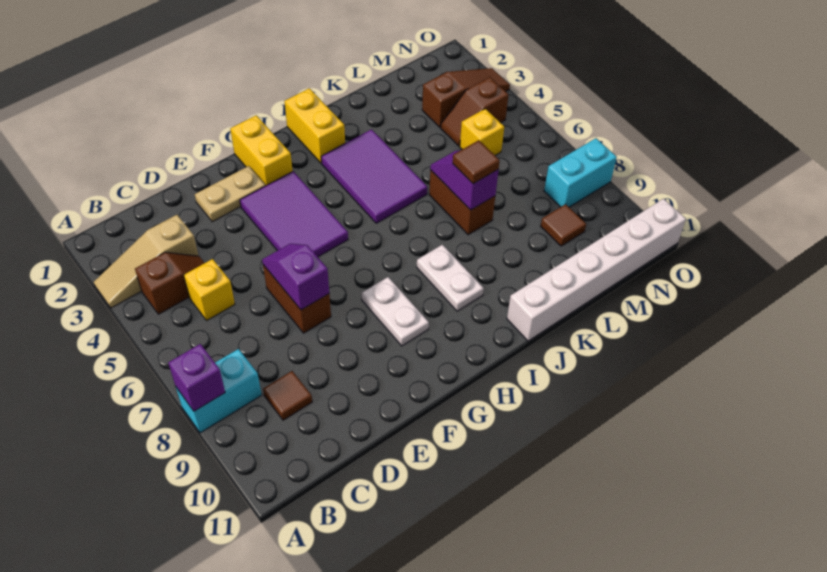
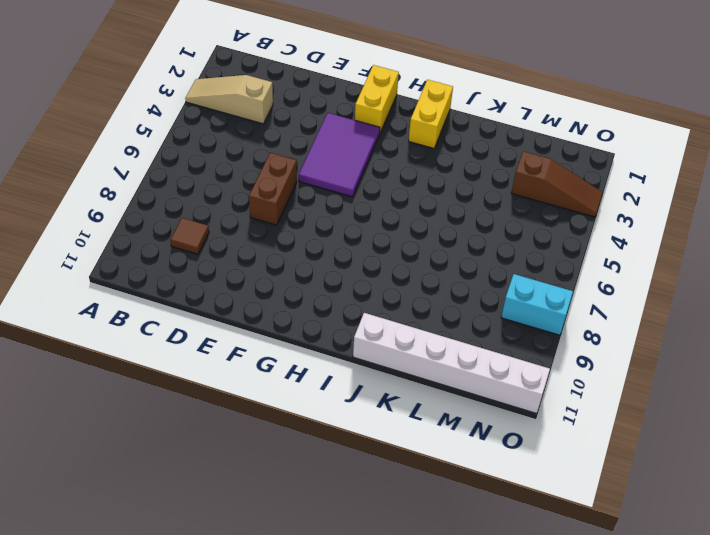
none -> cyan 1x2 brick [176,349,262,433]
none -> brown 1x2 slope [135,252,204,314]
none -> yellow 1x1 brick [184,259,235,320]

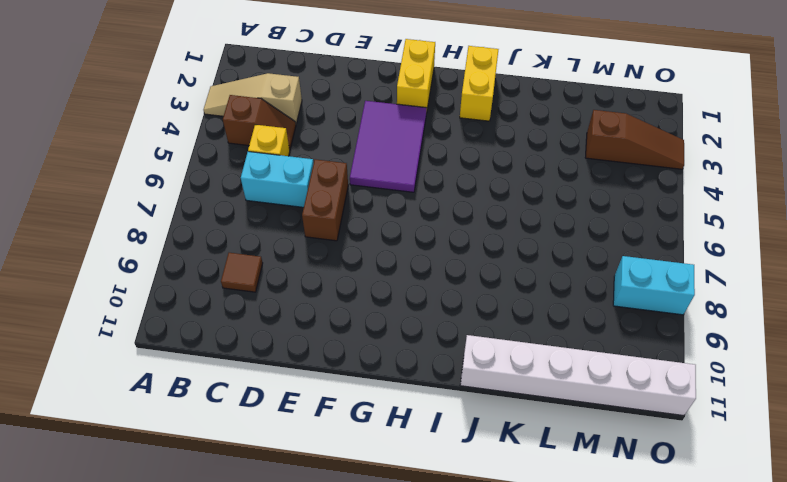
cyan 1x2 brick [241,152,314,207] -> cyan 1x2 brick moved to [176,349,262,433]
none -> tan 1x2 plate [195,166,265,222]
none -> white 1x2 plate [362,277,429,346]
none -> purple 2x3 tile [321,129,427,223]

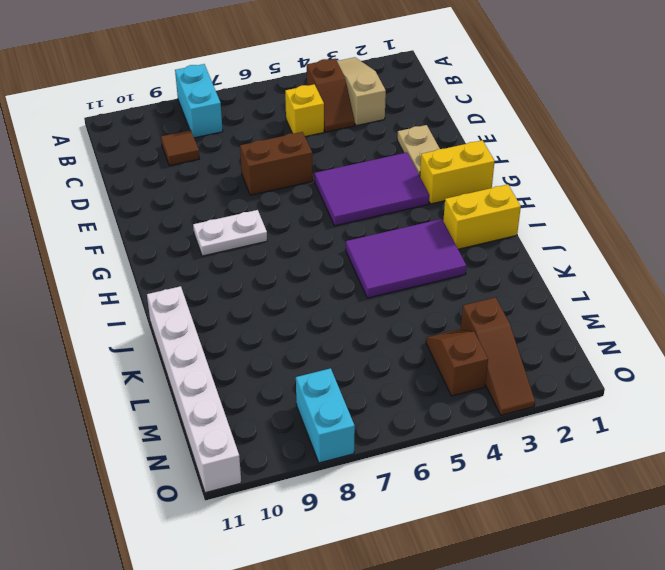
none -> white 1x2 plate [417,245,484,311]
none -> brown 1x2 brick [429,170,495,235]
none -> yellow 1x1 brick [460,109,504,155]

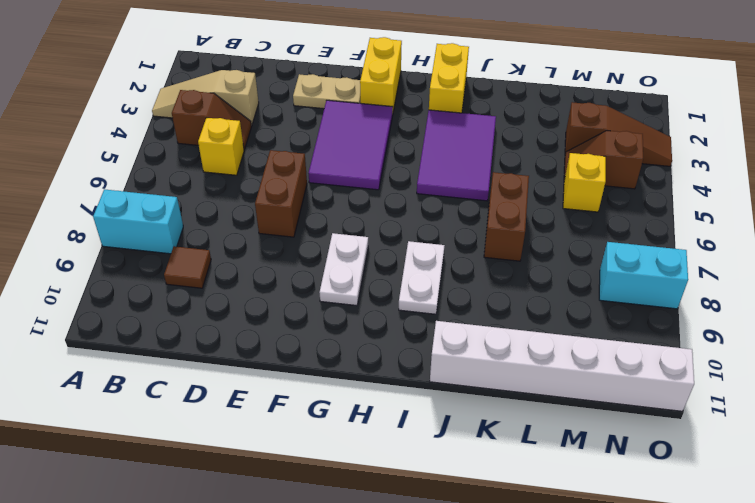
none -> brown 1x1 tile [541,204,586,246]
none -> purple 1x1 brick [168,344,225,411]
none -> purple 1x2 slope [262,244,329,310]

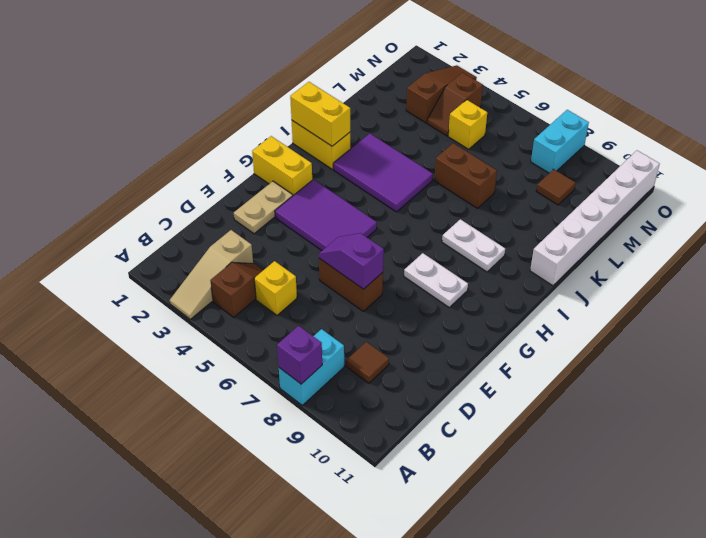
yellow 1x2 brick [290,82,350,146] -> none
none -> purple 1x2 slope [430,150,499,210]
none -> brown 1x1 tile [453,140,500,184]

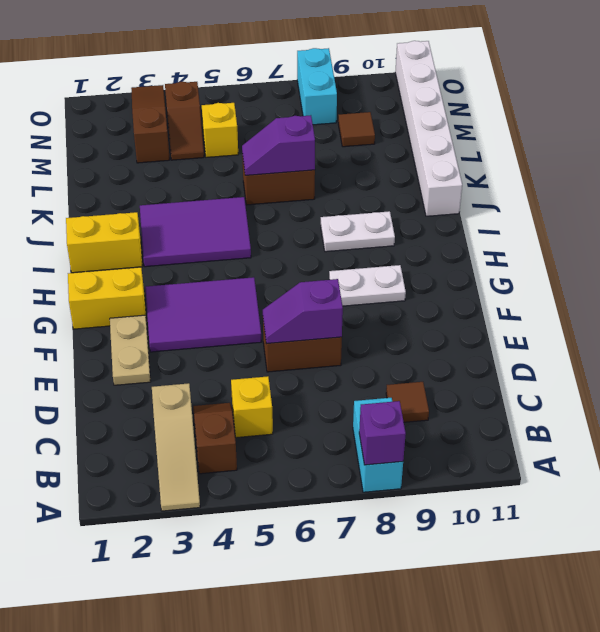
none -> brown 1x1 tile [453,140,500,184]

